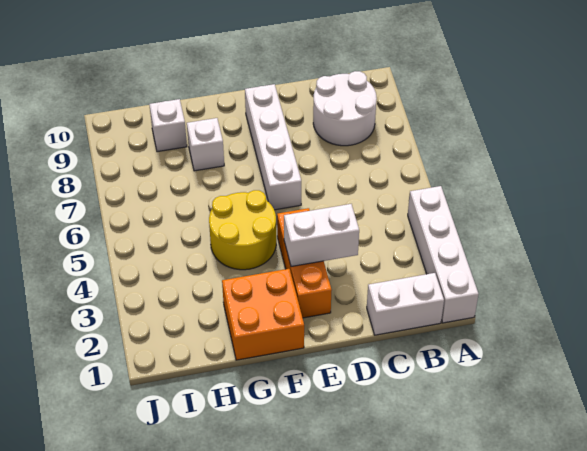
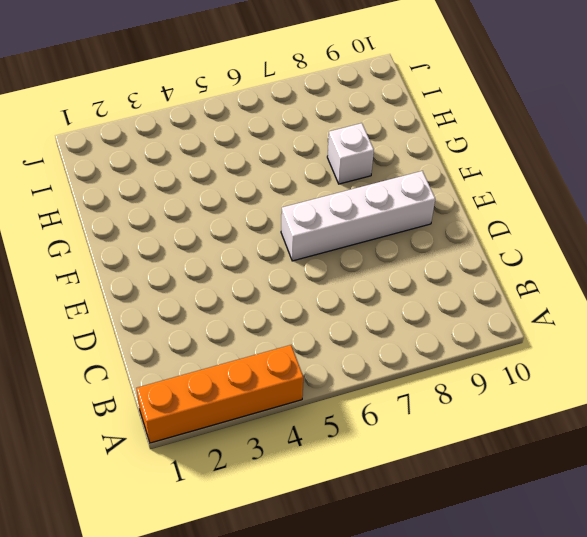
orange 1x4 brick [136,345,303,443] -> white 1x4 brick [408,186,479,323]
none -> white 1x2 brick [367,273,444,335]
none -> white 2x2 round brick [313,71,377,146]

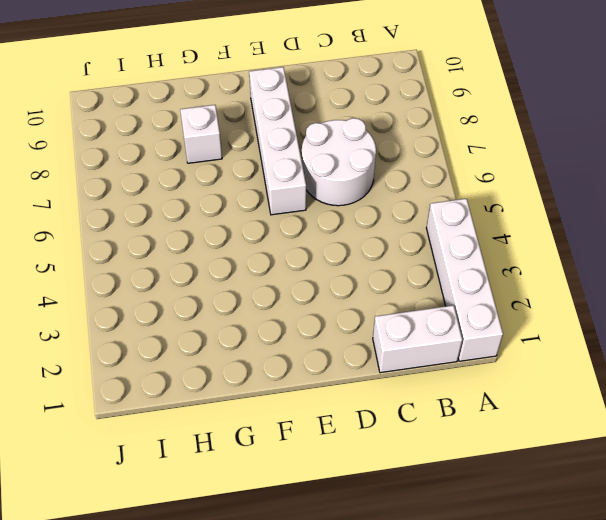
white 2x2 round brick [302,118,376,206] -> white 2x2 round brick moved to [313,71,377,146]
none -> orange 1x3 brick [277,208,332,318]
none -> orange 2x2 brick [222,269,304,360]

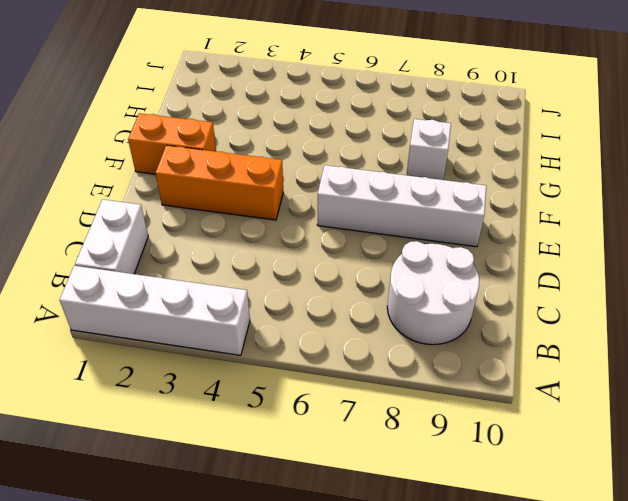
orange 1x2 brick [128,113,216,174] -> orange 2x2 brick [222,269,304,360]
none -> yellow 2x2 round brick [209,190,276,270]
none -> white 1x1 brick [149,99,187,152]

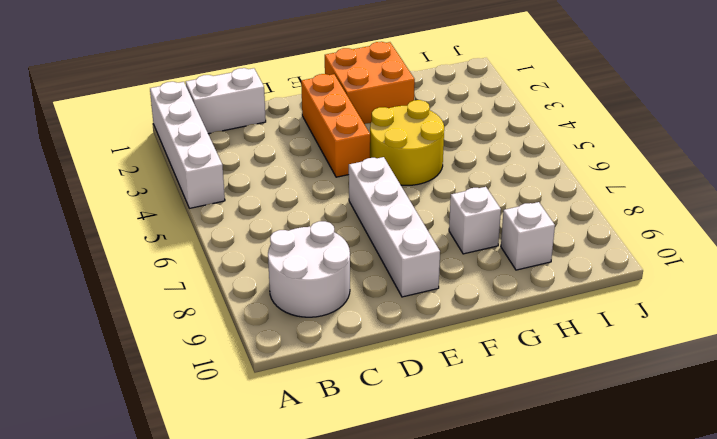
none -> white 1x2 brick [284,204,359,267]

